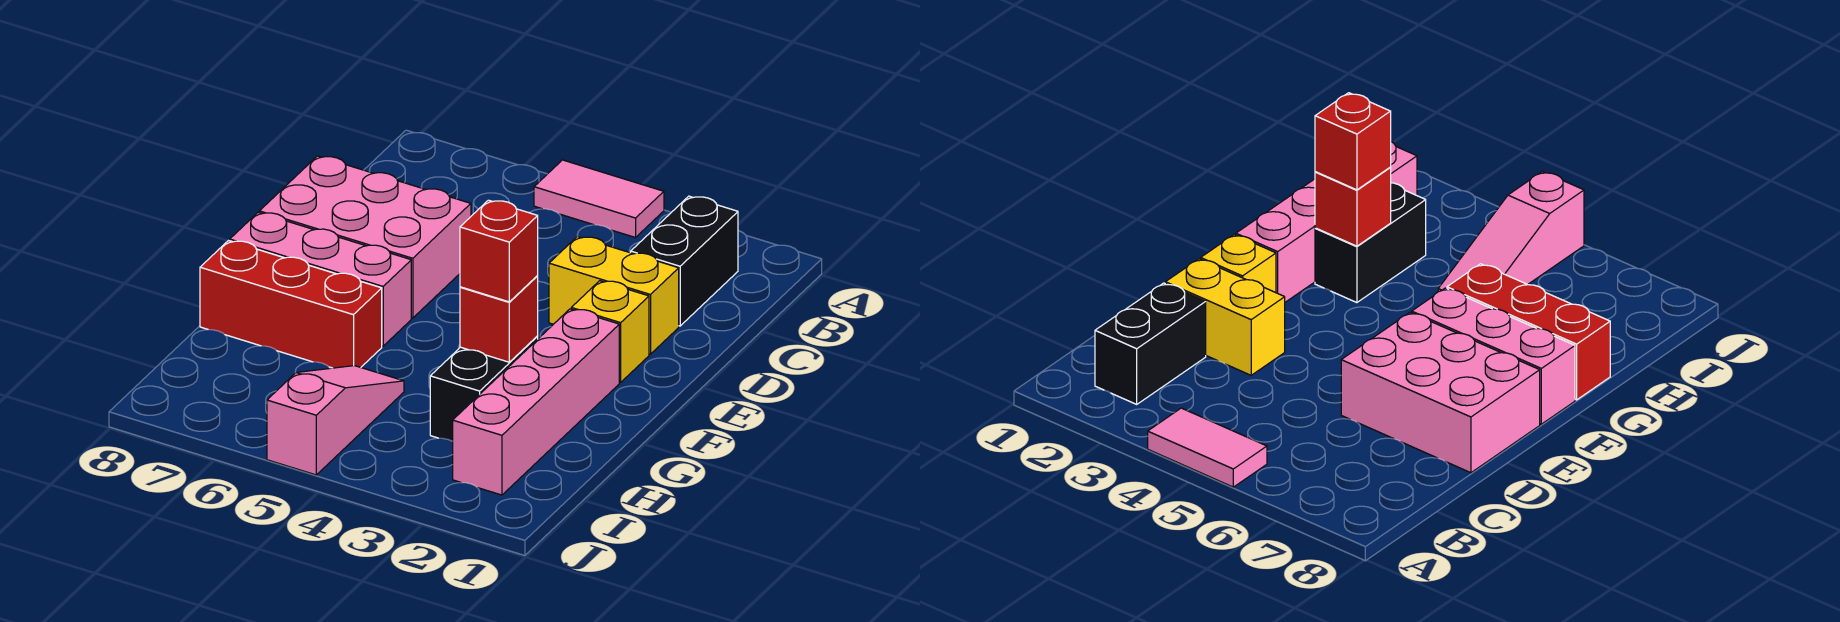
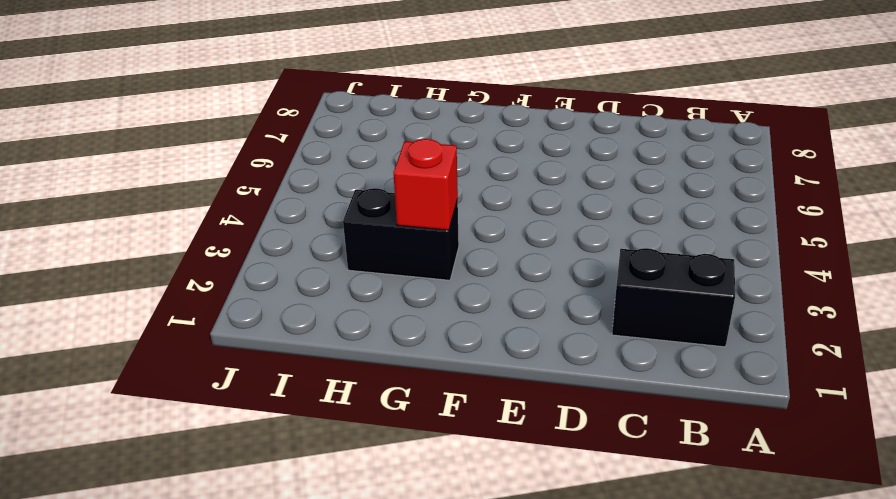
none -> pink 1x2 tile [534,160,664,238]
none -> yellow 1x2 brick [549,236,679,354]
none -> pink 2x3 brick [259,156,471,318]

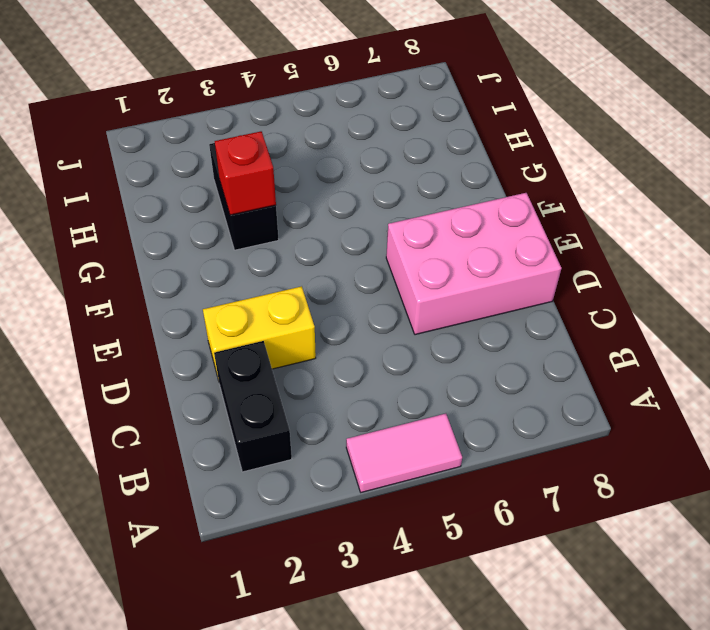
none -> yellow 1x1 brick [571,281,649,382]
none -> pink 1x4 brick [453,309,619,495]
none -> pink 1x3 brick [230,212,411,346]

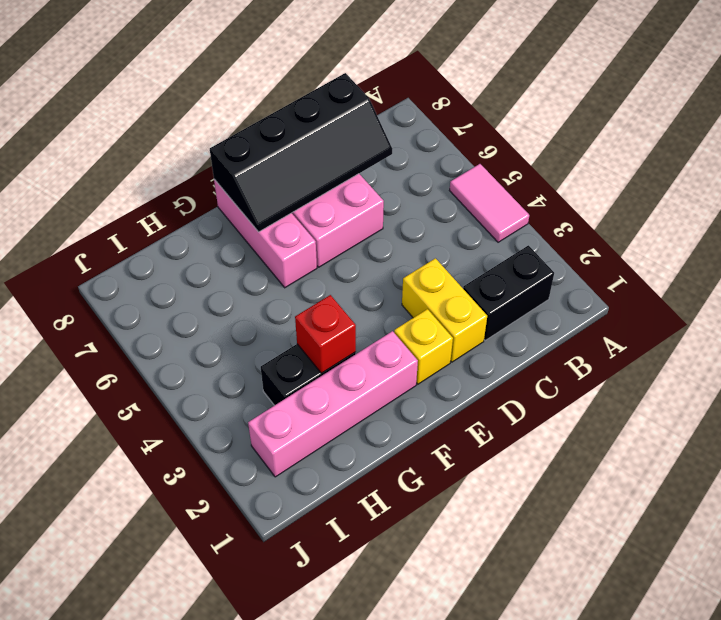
black 2x4 slope [210,73,392,232] -> none
none -> red 1x3 brick [200,241,382,368]
none -> pink 1x3 slope [267,366,404,475]
none -> red 1x1 brick [460,200,538,302]

